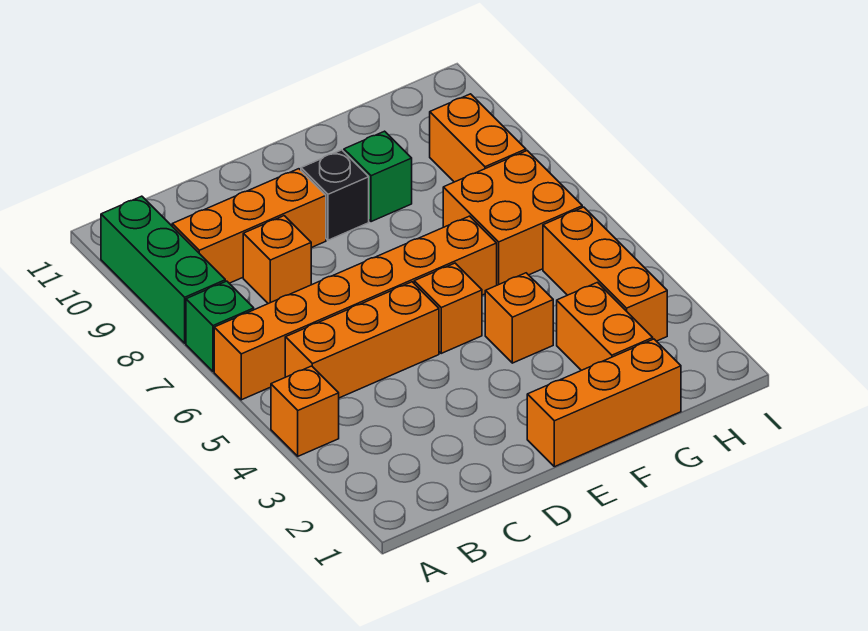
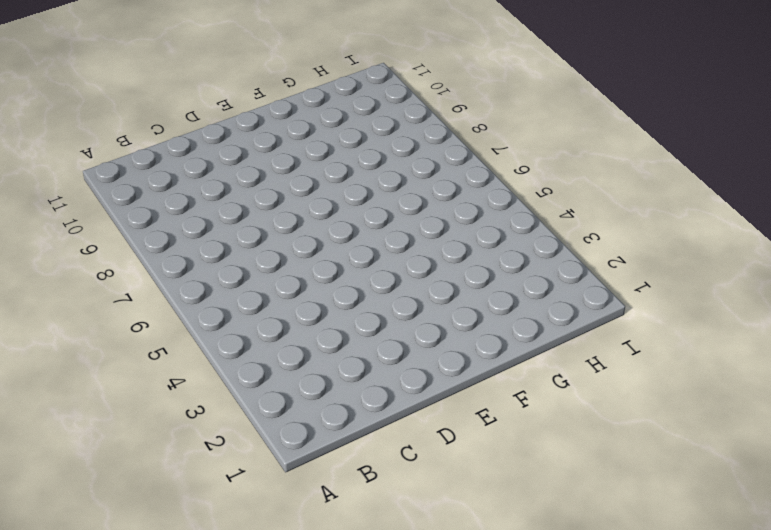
none -> orange 1x1 brick [271,366,339,456]
none -> orange 1x6 brick [214,216,497,400]
none -> green 1x1 brick [186,281,254,371]

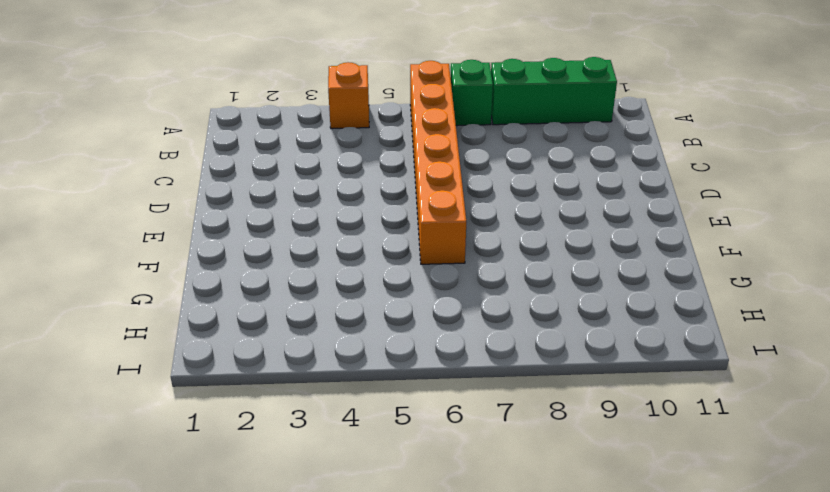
none -> orange 1x3 brick [285,282,439,398]
none -> orange 1x3 brick [172,169,326,283]
none -> orange 1x1 brick [243,216,311,304]

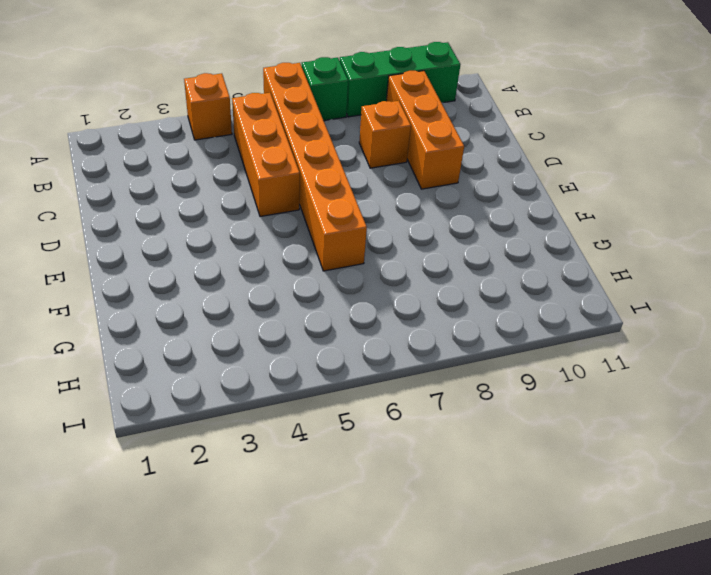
none -> orange 1x3 brick [527,339,681,467]
none -> orange 1x1 brick [414,263,482,353]
none -> black 1x1 brick [301,150,369,240]

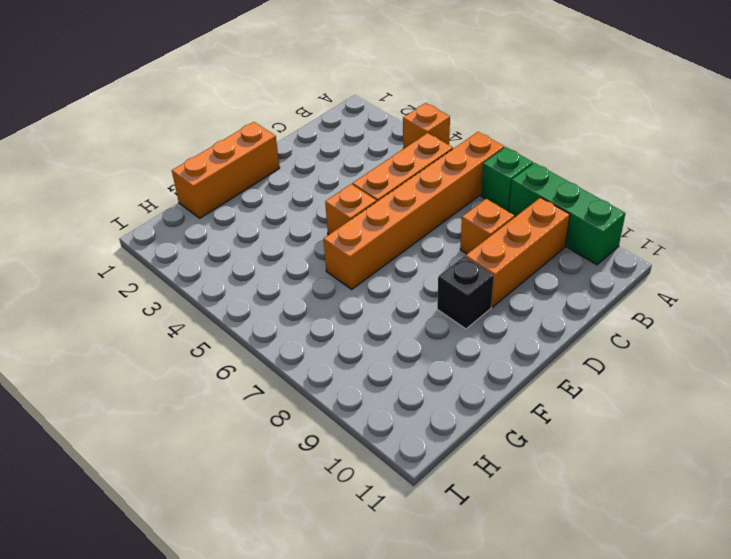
none -> orange 1x1 brick [485,273,553,363]
none -> green 1x1 brick [344,131,412,222]
none -> orange 1x2 brick [557,282,653,370]

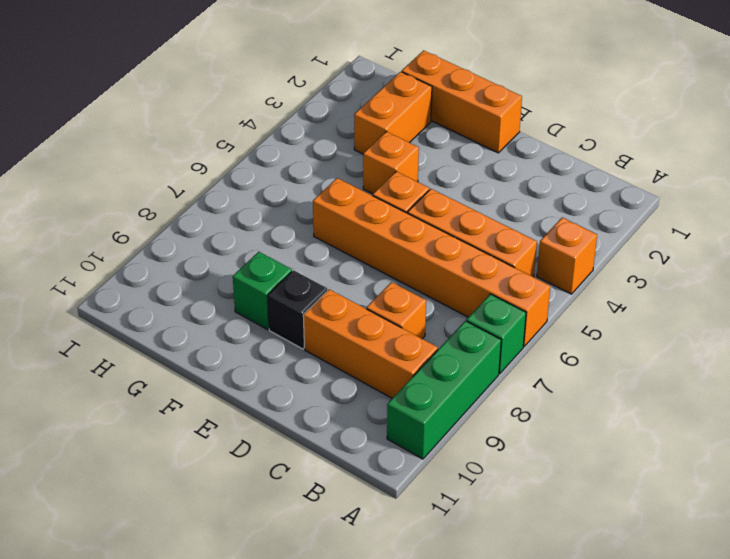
none -> orange 2x2 brick [443,151,582,285]
none -> orange 1x3 brick [543,207,667,341]
none -> orange 1x2 brick [430,94,526,182]

